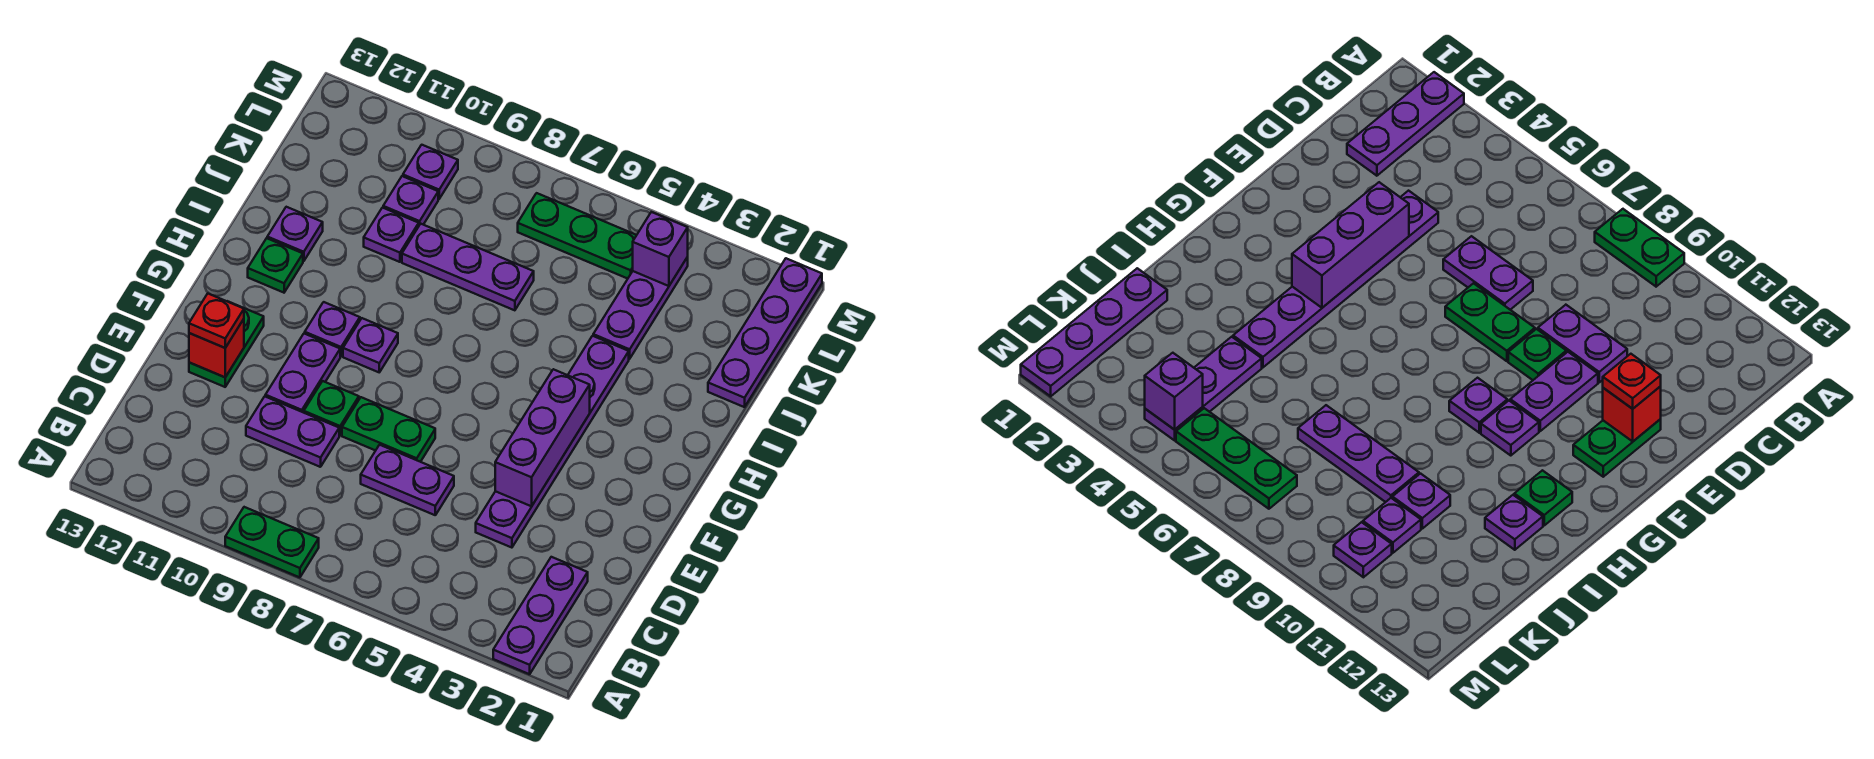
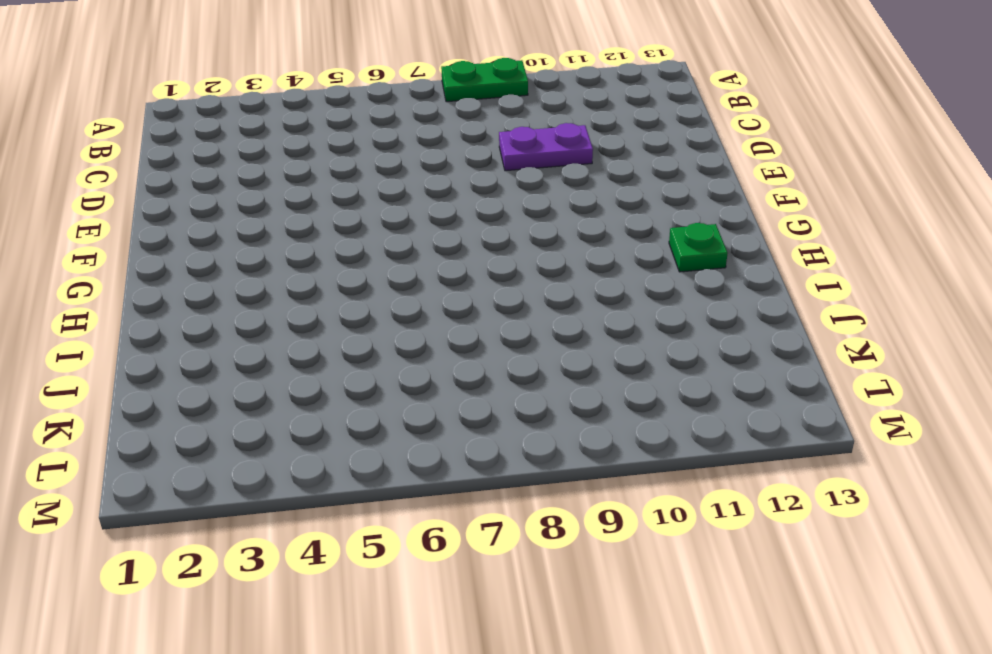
none -> purple 1x3 plate [493,557,588,674]
none -> purple 1x6 plate [476,336,629,548]
none -> purple 1x2 plate [361,445,454,515]

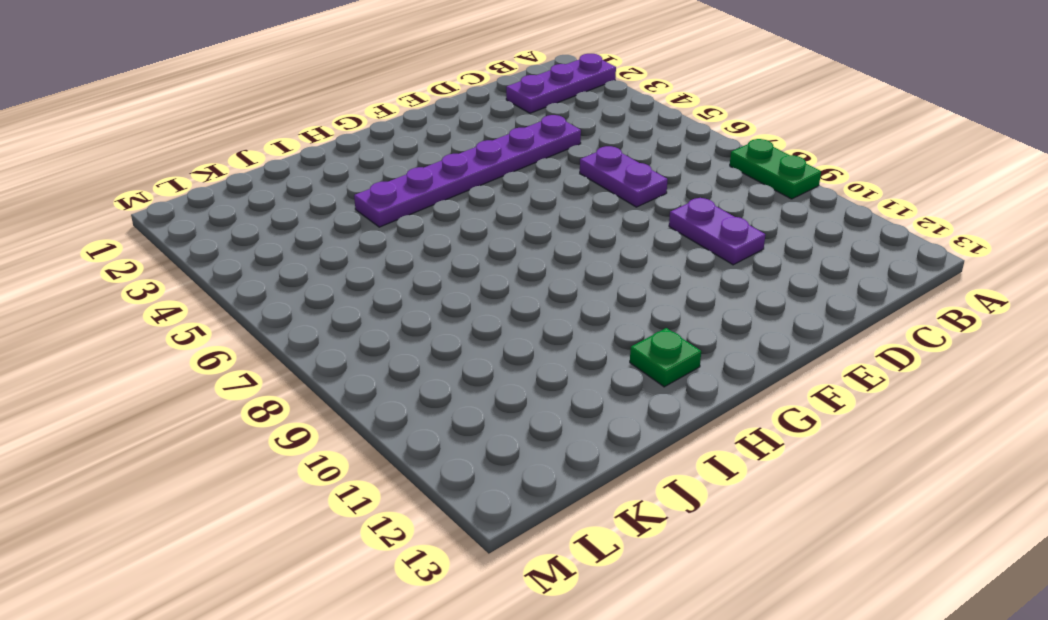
none -> green 1x2 plate [342,397,435,462]
none -> green 1x1 plate [304,381,359,435]
none -> purple 1x2 plate [265,333,340,412]

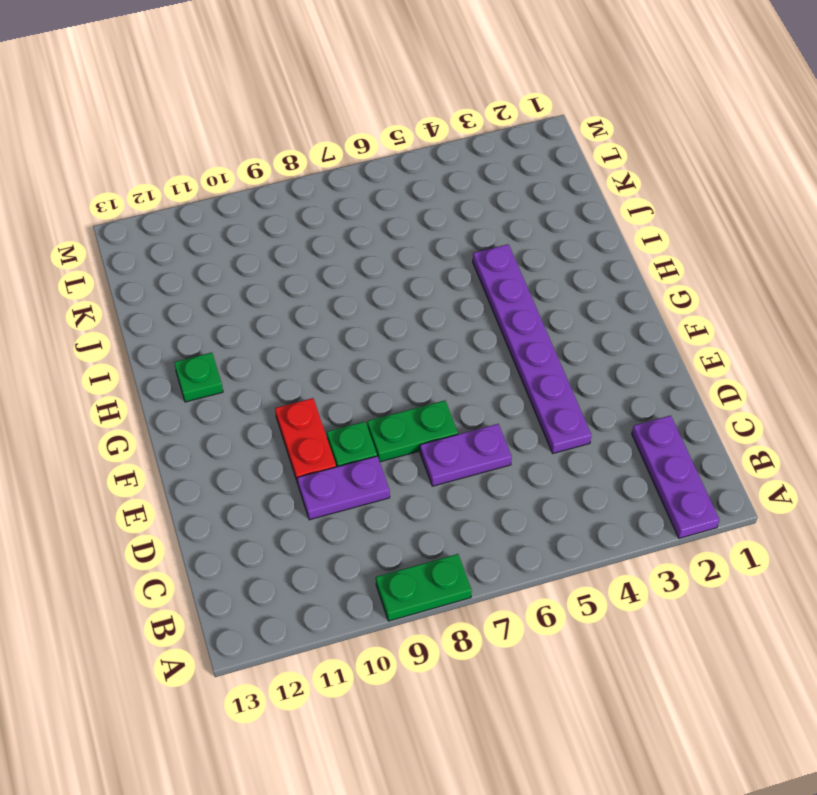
red 1x2 plate [275,398,336,483] -> purple 1x2 plate [265,333,340,412]
none -> green 1x2 plate [189,301,264,387]
none -> purple 1x1 plate [343,318,398,372]
none -> purple 1x1 plate [305,302,360,356]

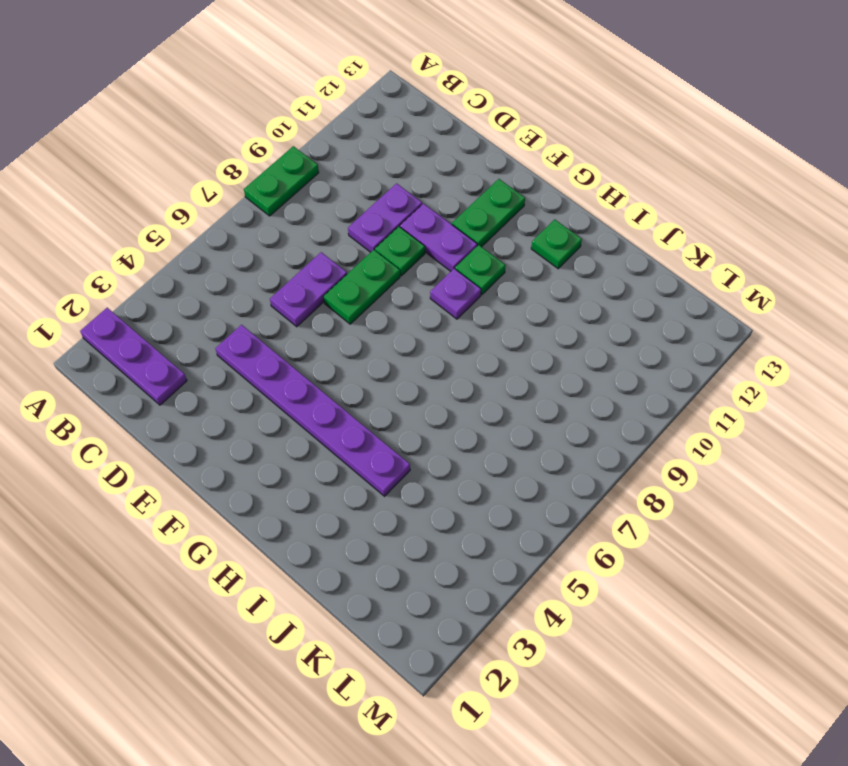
green 1x2 plate [452,179,525,247] -> green 1x2 plate turned to [189,301,264,387]
green 1x1 plate [455,245,506,295] -> purple 1x1 plate [305,302,360,356]
none -> purple 1x1 plate [267,207,323,261]
none -> purple 1x4 plate [708,258,822,407]
none -> purple 1x3 plate [593,257,688,359]

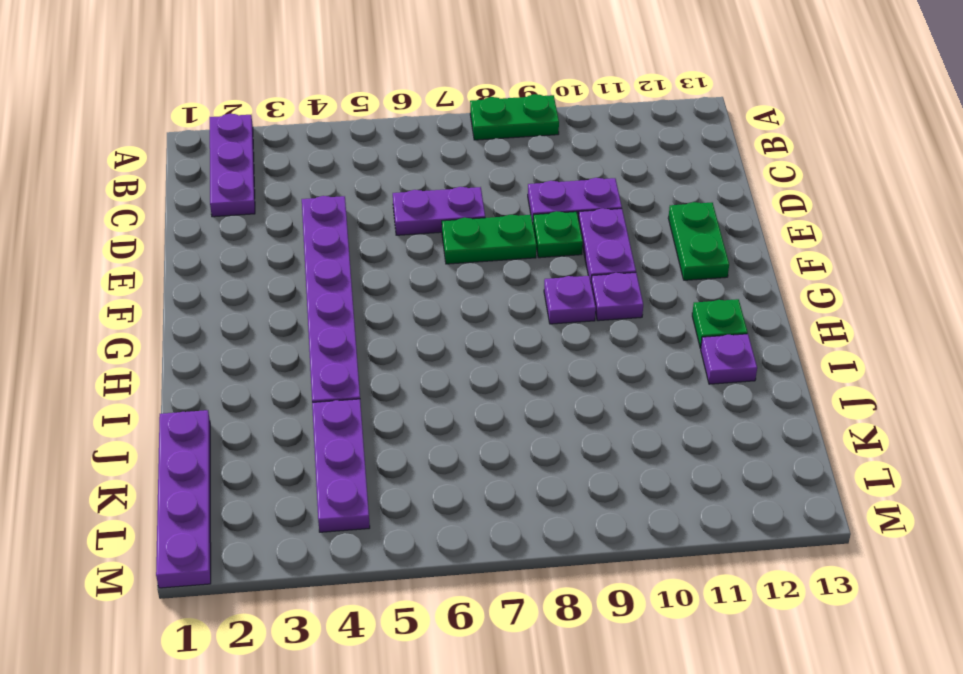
none -> purple 1x3 plate [402,224,534,310]
none -> purple 1x1 plate [364,208,419,262]
none -> purple 1x1 plate [383,176,438,225]

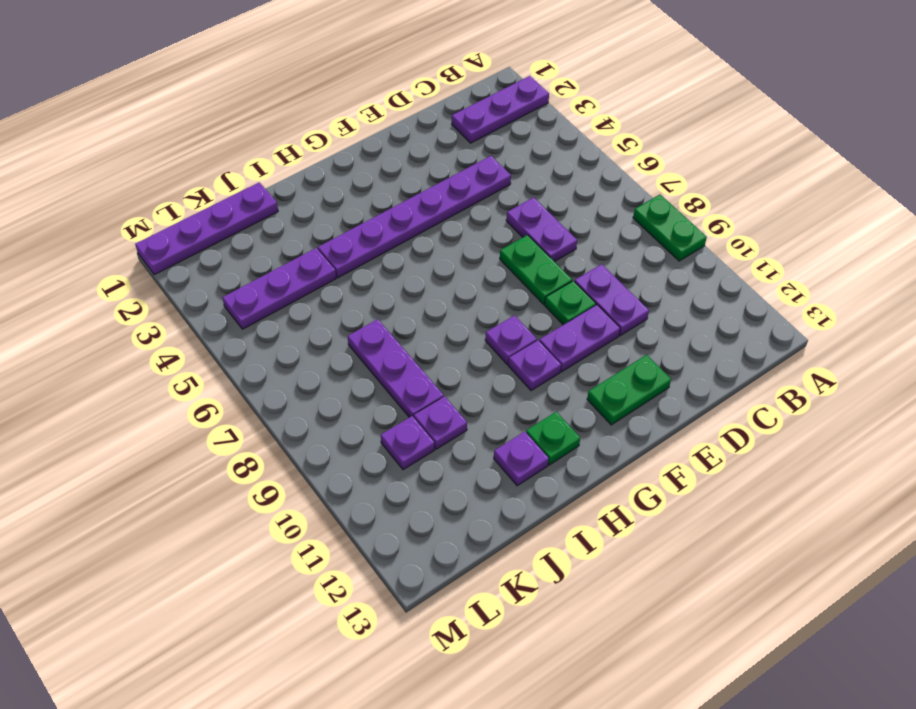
none -> green 1x3 plate [518,193,636,279]
none -> purple 1x1 plate [403,145,458,199]
none -> purple 1x3 brick [495,369,590,506]

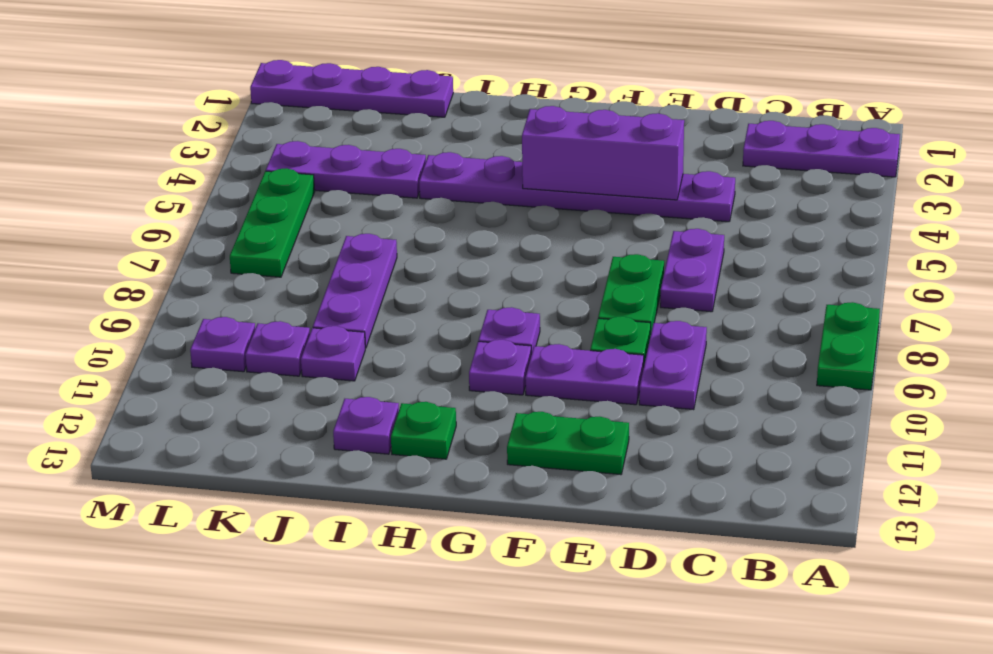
none -> red 1x1 brick [189,319,244,377]
none -> purple 1x1 brick [633,212,688,286]
none -> red 1x1 plate [189,294,244,348]

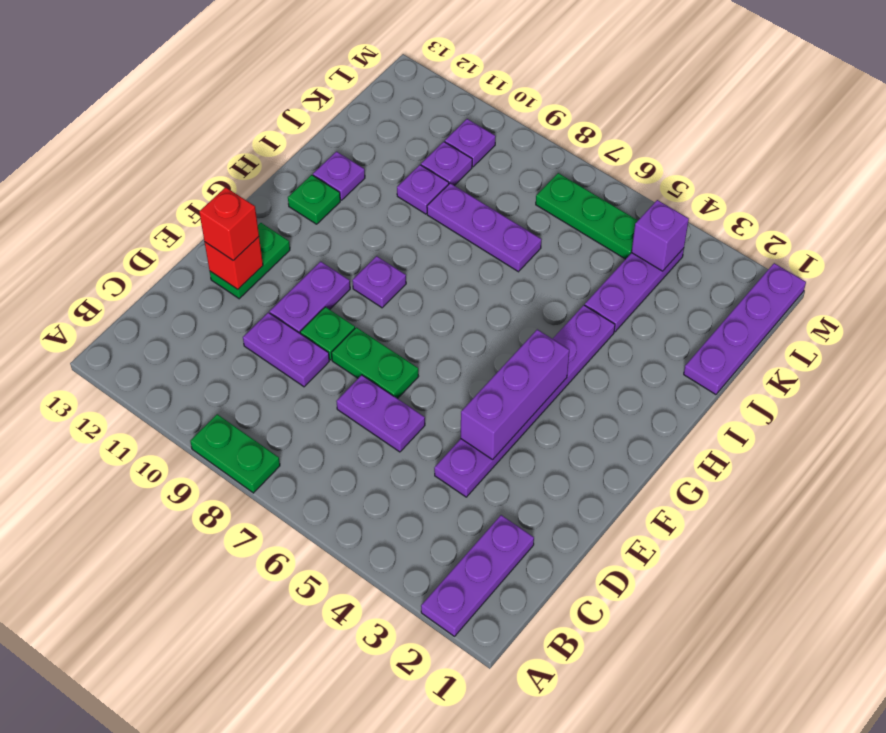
red 1x1 brick [199,187,259,260] -> red 1x1 plate [189,294,244,348]
none -> purple 1x1 plate [305,302,360,356]

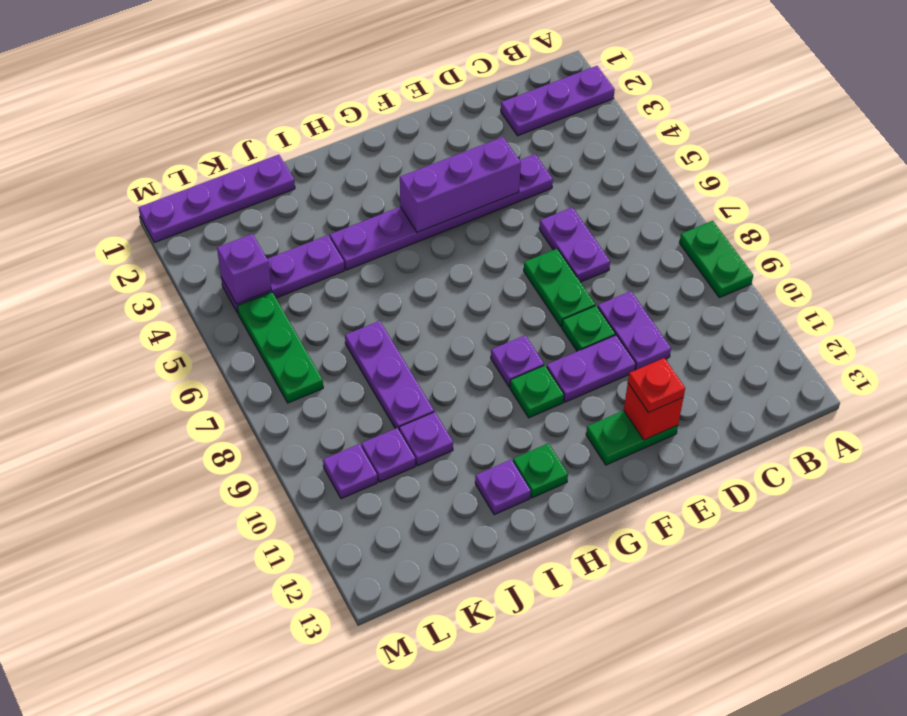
green 1x1 plate [510,365,564,418] -> purple 1x1 plate [305,302,360,356]

